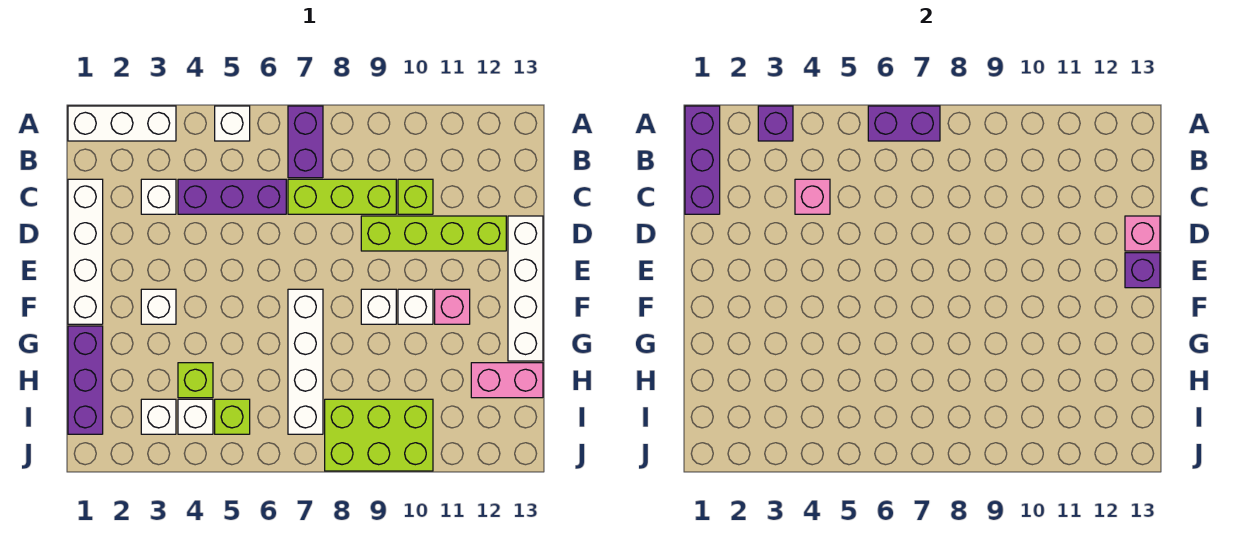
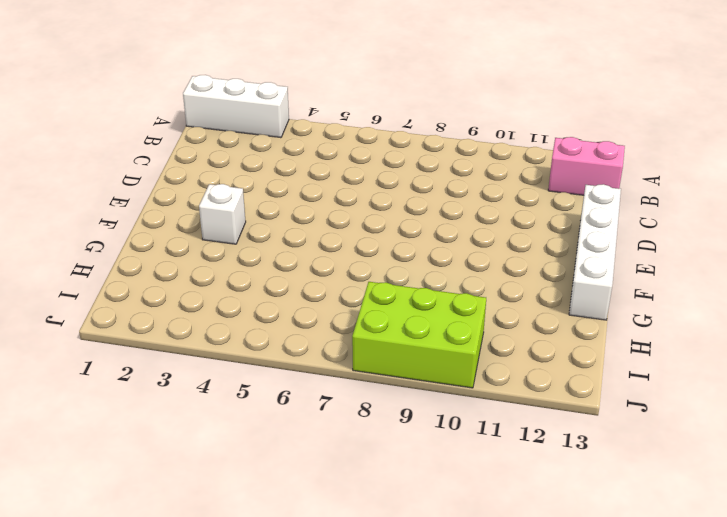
pink 1x2 brick [548,137,625,195] -> pink 1x2 brick moved to [471,363,543,398]
none -> white 1x1 brick [215,106,250,141]
none -> purple 1x2 brick [288,106,323,178]
none -> white 1x4 brick [68,179,103,324]

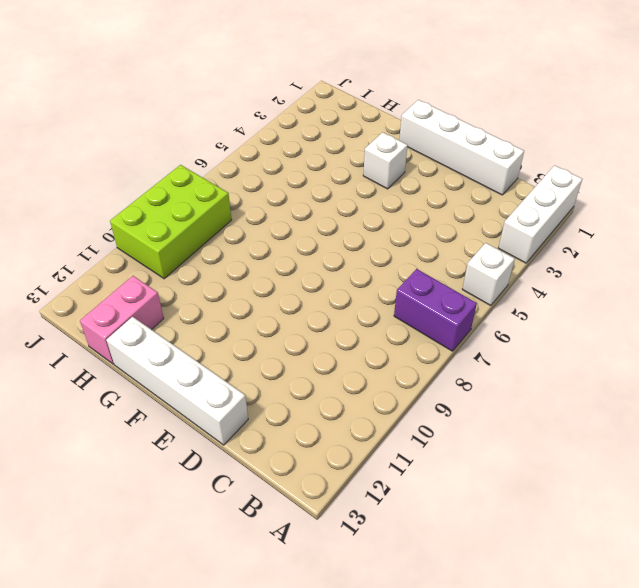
none -> white 1x1 brick [141,179,176,214]
none -> purple 1x3 brick [178,179,286,214]
none -> lime 1x3 brick [288,179,396,214]

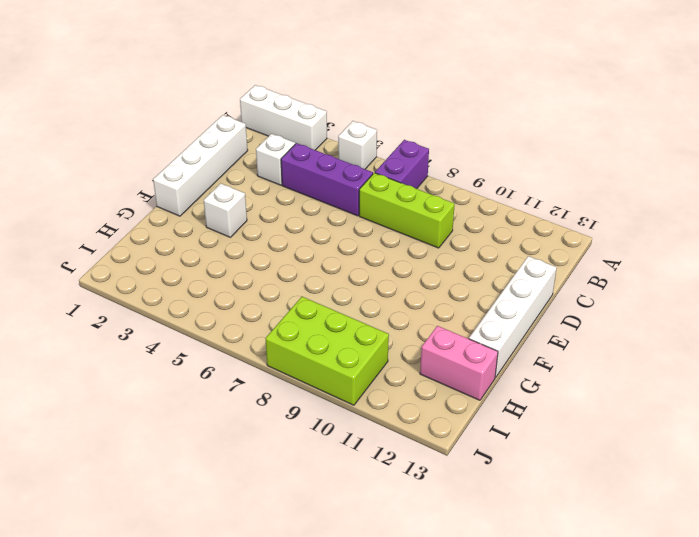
none -> lime 1x1 brick [398,179,433,214]
none -> lime 1x4 brick [361,216,506,251]
none -> white 1x4 brick [288,289,323,434]

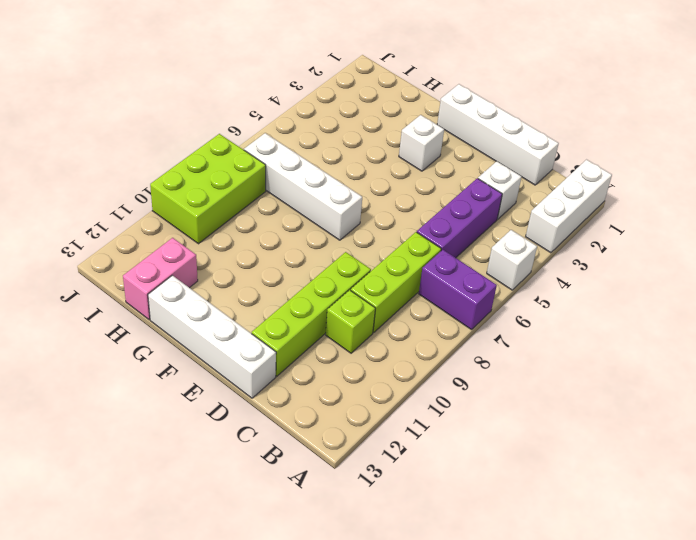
none -> white 1x1 brick [361,289,396,324]
none -> white 1x1 brick [398,289,433,324]
none -> pink 1x1 brick [435,289,470,324]

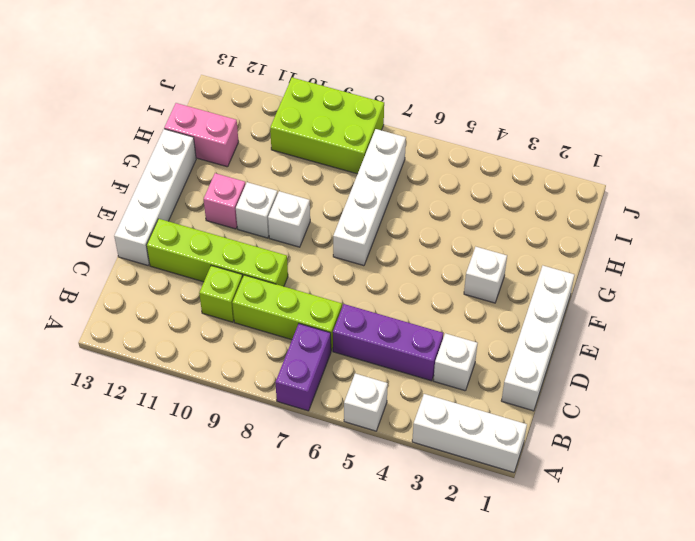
none -> purple 1x3 brick [68,326,103,434]
none -> lime 1x1 brick [178,363,213,398]
none -> white 1x1 brick [141,399,176,434]

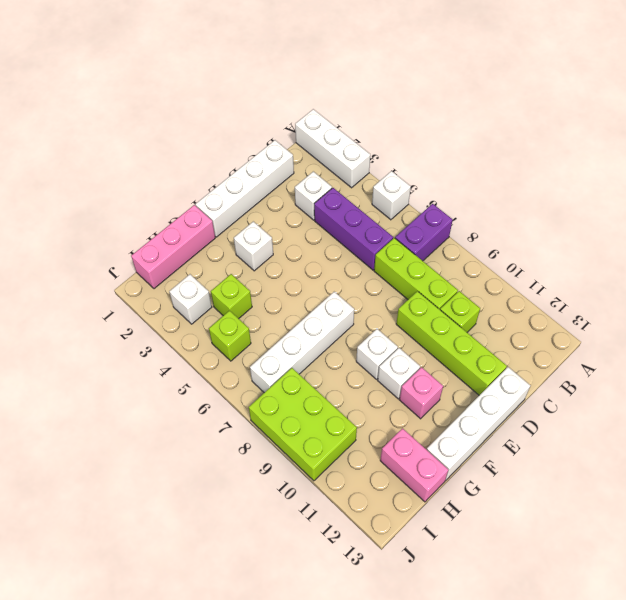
pink 1x3 brick [131,205,215,289] -> purple 1x3 brick [68,326,103,434]
none -> white 1x1 brick [178,399,213,434]
none -> purple 1x3 brick [685,106,720,214]
none -> purple 1x1 brick [758,106,793,141]

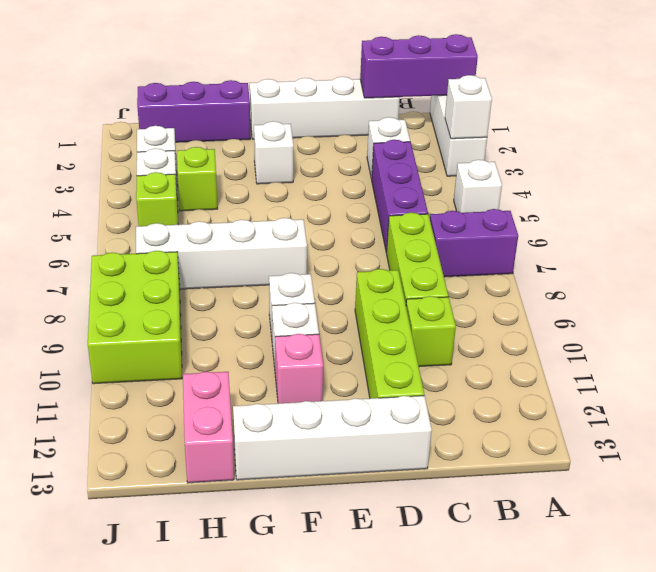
white 1x1 brick [445,75,492,139] -> purple 1x1 brick [758,106,793,141]
none -> purple 1x2 brick [868,106,940,141]
none -> pink 1x1 brick [795,179,830,214]
none -> pink 1x1 brick [1125,216,1160,251]

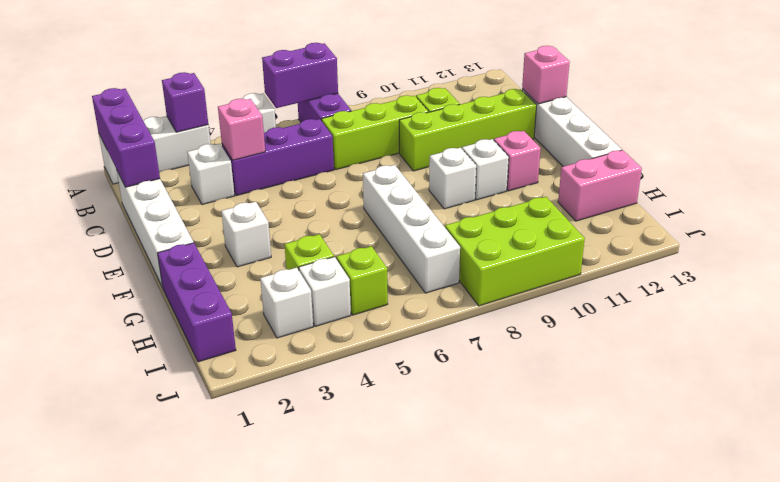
none -> purple 1x1 brick [1125,253,1160,288]

